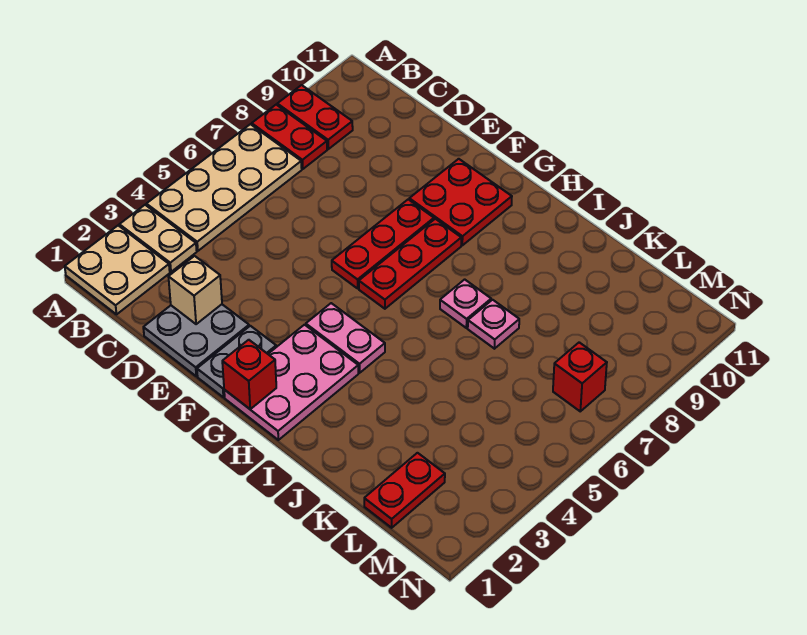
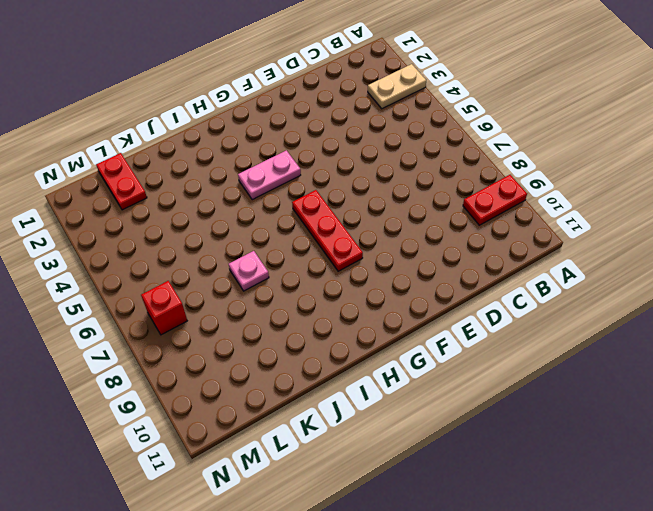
none -> tan 2x2 plate [65,226,170,314]
none -> tan 2x4 plate [146,124,302,251]
none -> red 1x2 plate [252,105,327,169]

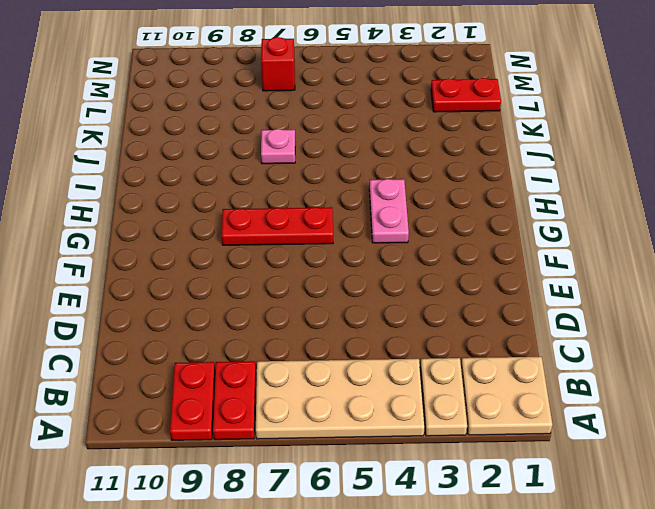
none -> grey 2x2 plate [143,304,249,376]
none -> grey 1x2 plate [197,326,276,397]
none -> red 1x3 plate [332,199,434,288]

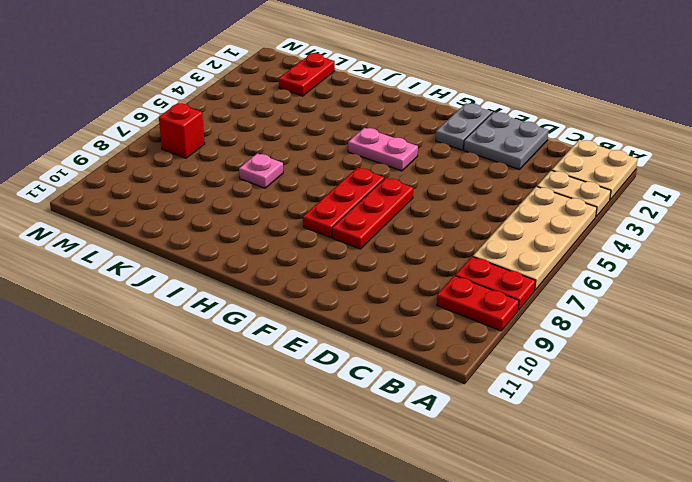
none -> red 2x2 plate [409,159,512,245]
none -> pink 2x3 plate [224,325,358,440]
none -> pink 1x1 plate [440,279,491,328]

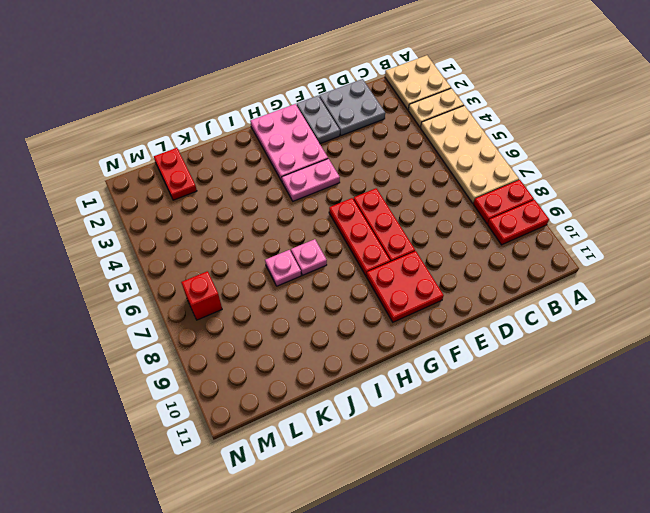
none -> tan 1x1 brick [169,256,222,324]
none -> red 1x1 brick [222,340,276,409]

